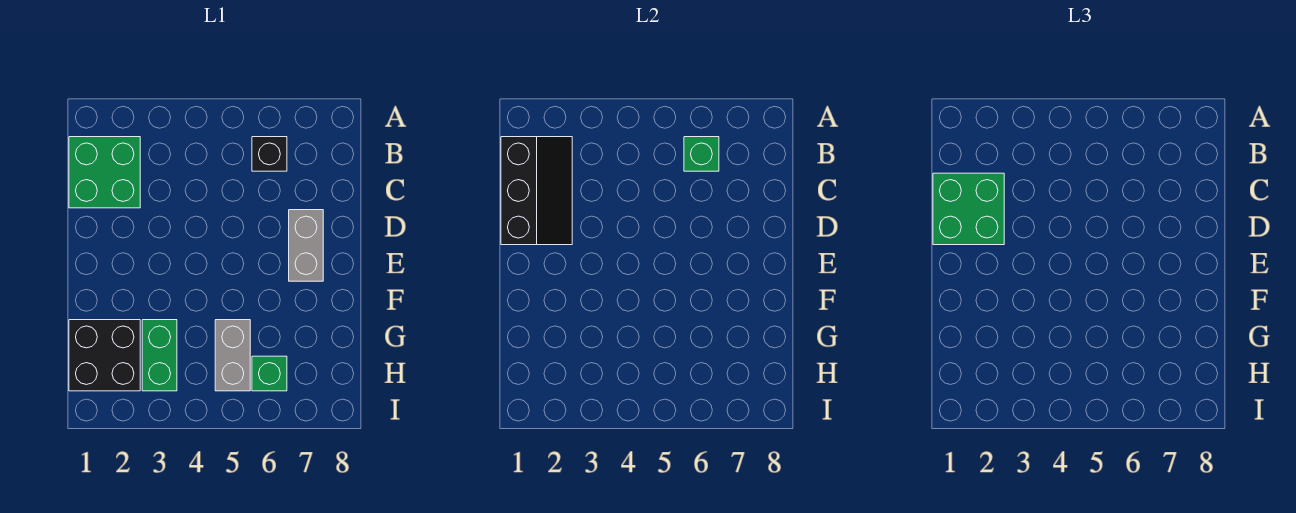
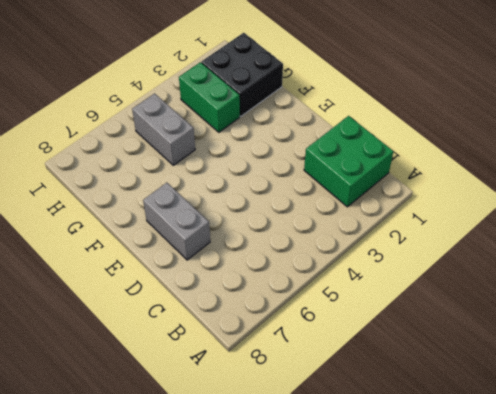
none -> black 1x1 brick [252,137,287,171]
none -> green 1x1 brick [252,356,287,391]

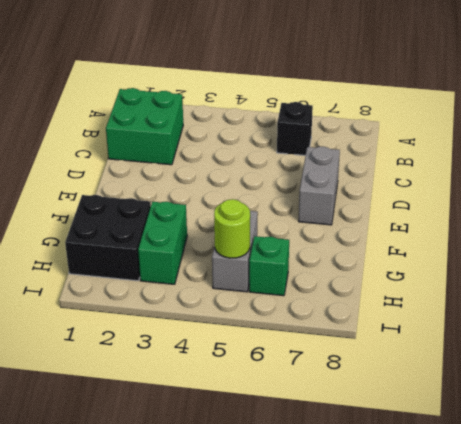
lime 1x1 round brick [214,199,250,258] -> none
none -> black 2x3 slope [501,137,572,245]
none -> green 1x1 brick [684,137,719,171]

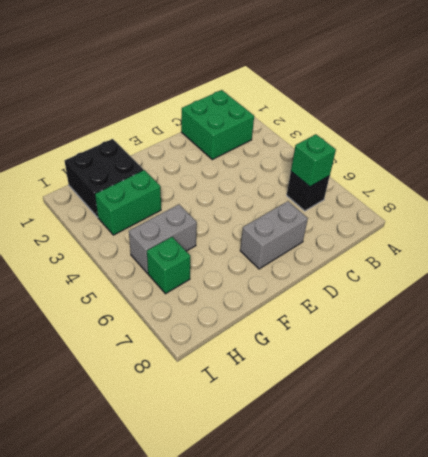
none -> black 2x3 slope [501,137,572,245]
none -> green 2x2 brick [933,173,1004,245]

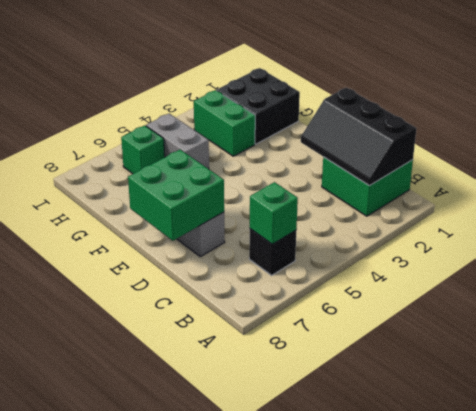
green 2x2 brick [128,150,224,241] -> green 2x2 brick moved to [933,173,1004,245]

